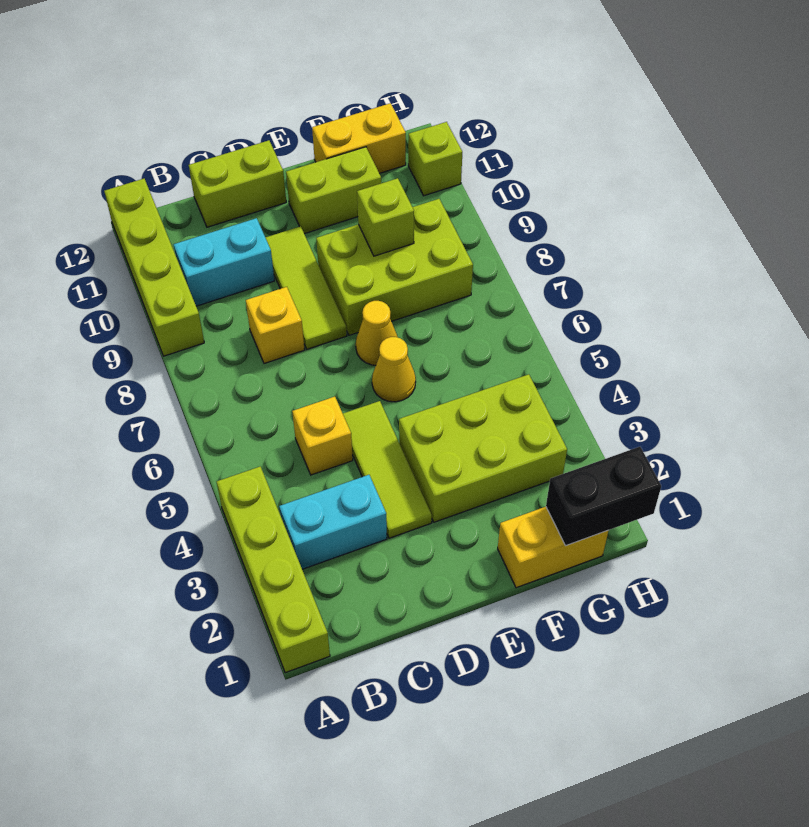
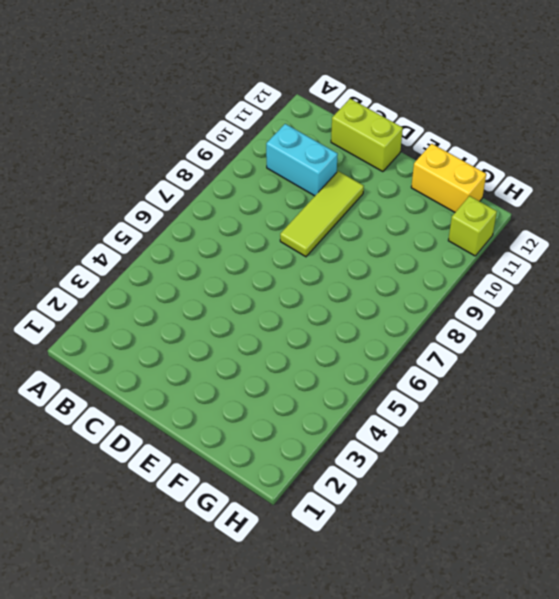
none -> lime 1x4 brick [217,467,330,673]
none -> lime 1x4 brick [104,179,204,356]
none -> cyan 1x2 brick [279,475,387,569]

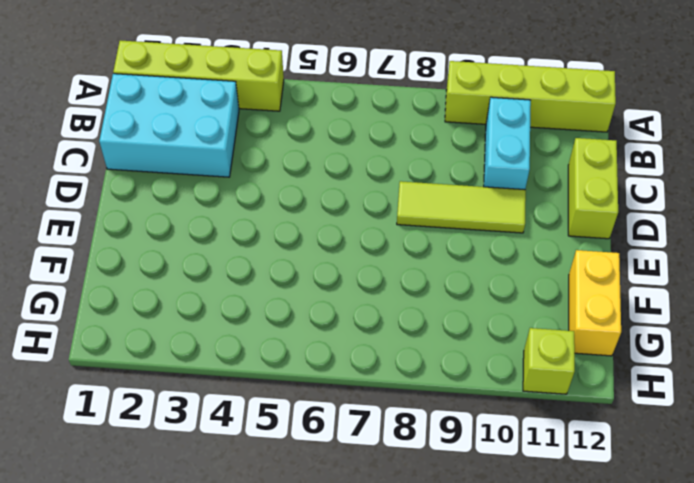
cyan 2x3 brick [99,74,239,177] -> cyan 1x2 brick [279,475,387,569]
none -> yellow 1x1 brick [292,397,353,475]
none -> yellow 1x1 brick [246,287,305,364]
none -> lime 1x3 tile [343,401,432,538]

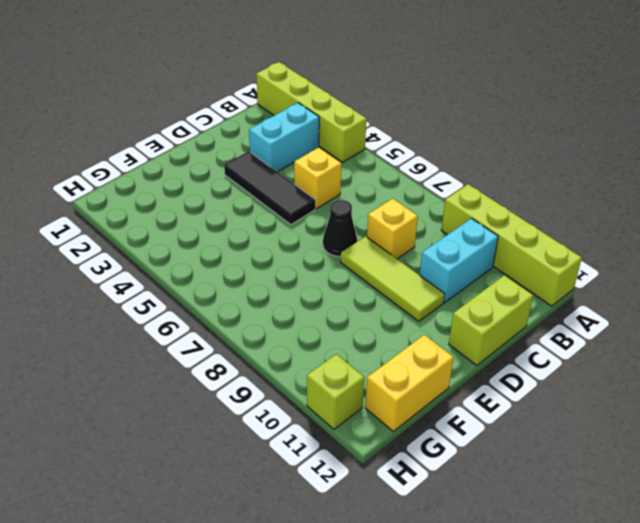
black 1x3 tile [224,151,315,224] -> lime 1x3 tile [343,401,432,538]
black 1x1 cone [323,200,357,256] -> none
none -> lime 2x3 brick [399,374,567,522]
none -> yellow 1x1 cone [372,337,416,402]
none -> yellow 1x1 cone [356,301,397,365]

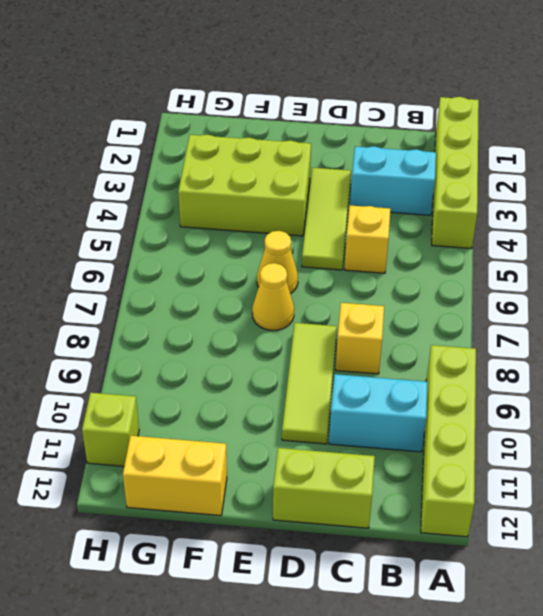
none -> lime 2x3 brick [316,199,473,335]
none -> lime 1x2 brick [286,147,381,234]
none -> yellow 1x2 brick [498,507,609,588]

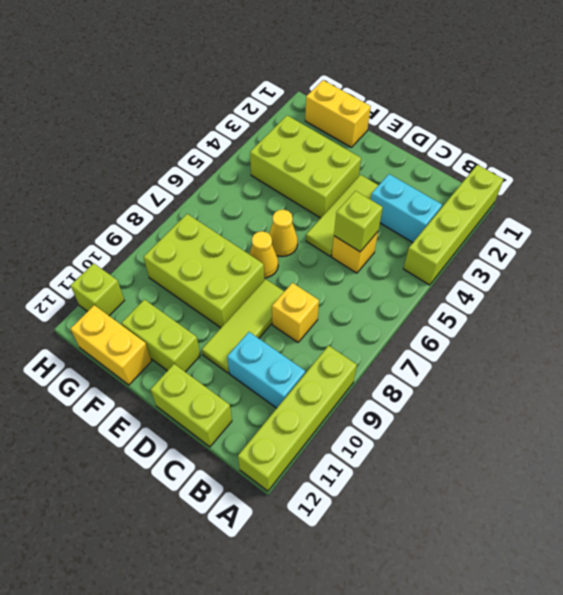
lime 1x1 brick [334,191,383,252] -> lime 1x1 brick moved to [357,178,414,256]
none -> black 1x2 brick [546,447,661,546]

